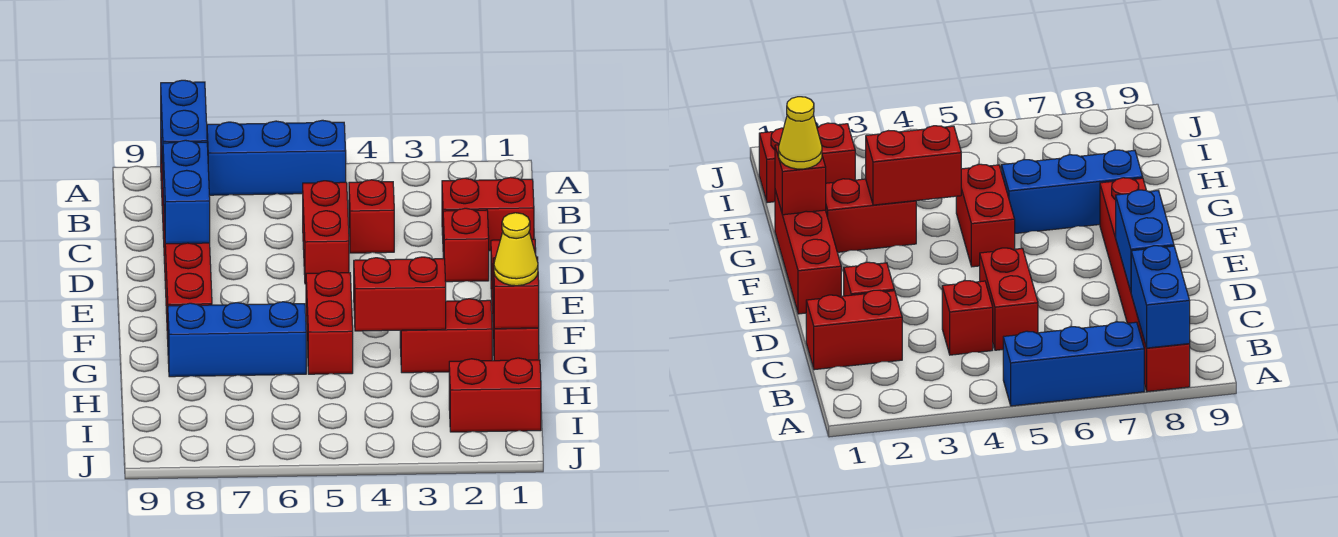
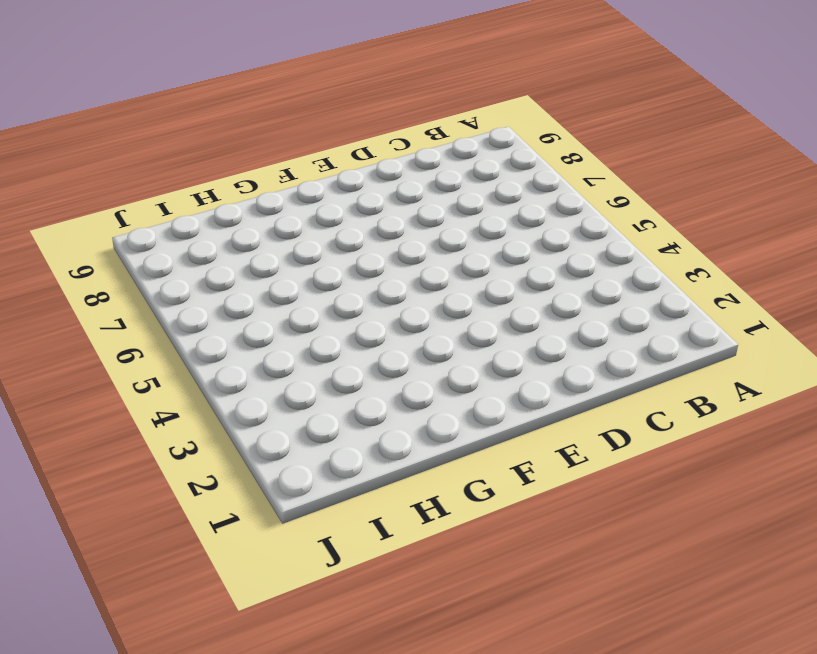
none -> blue 1x3 brick [207,120,346,195]
none -> red 1x6 brick [161,147,212,339]
none -> red 1x2 brick [442,177,534,251]

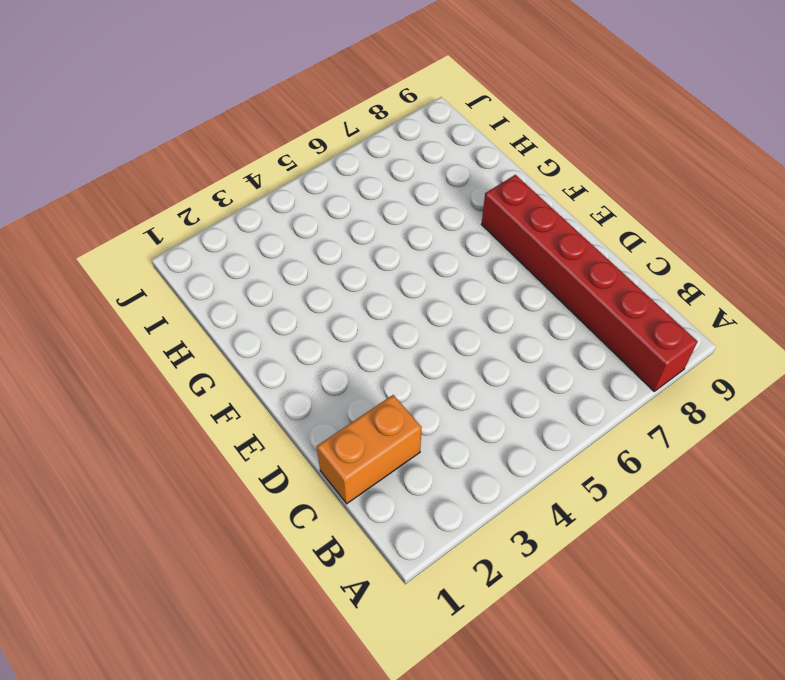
orange 1x2 brick [317,395,422,504] -> red 1x2 brick [442,177,534,251]
none -> blue 1x3 brick [207,120,346,195]
none -> red 1x1 brick [349,180,394,253]
none -> red 1x2 brick [303,181,349,284]

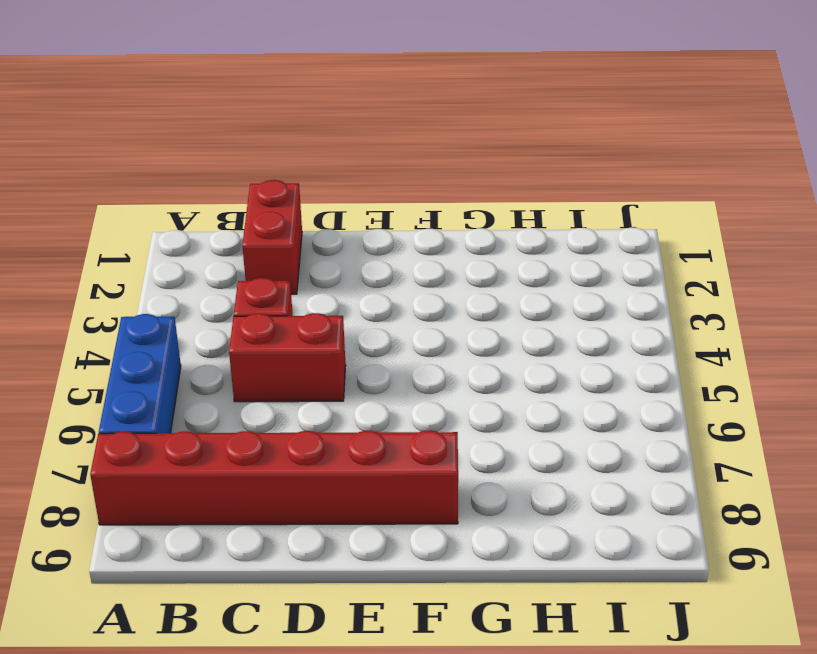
none -> red 1x1 brick [443,208,489,282]
none -> red 1x3 brick [491,239,539,361]
none -> red 1x2 brick [306,271,353,374]

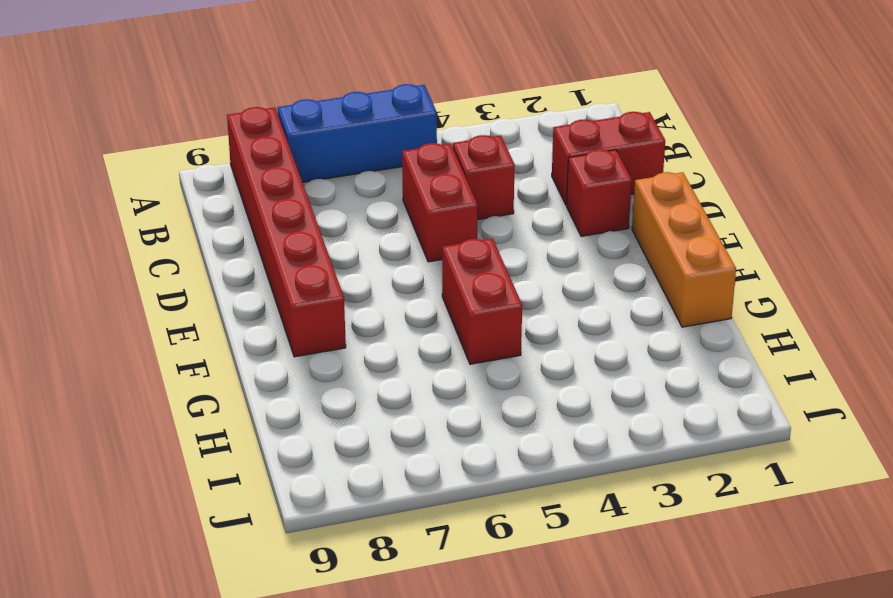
orange 1x3 brick [632,172,736,327] -> red 1x3 brick [491,239,539,361]
none -> red 1x2 brick [400,299,492,373]
none -> blue 1x3 brick [168,302,306,377]
none -> red 1x2 brick [449,358,541,432]

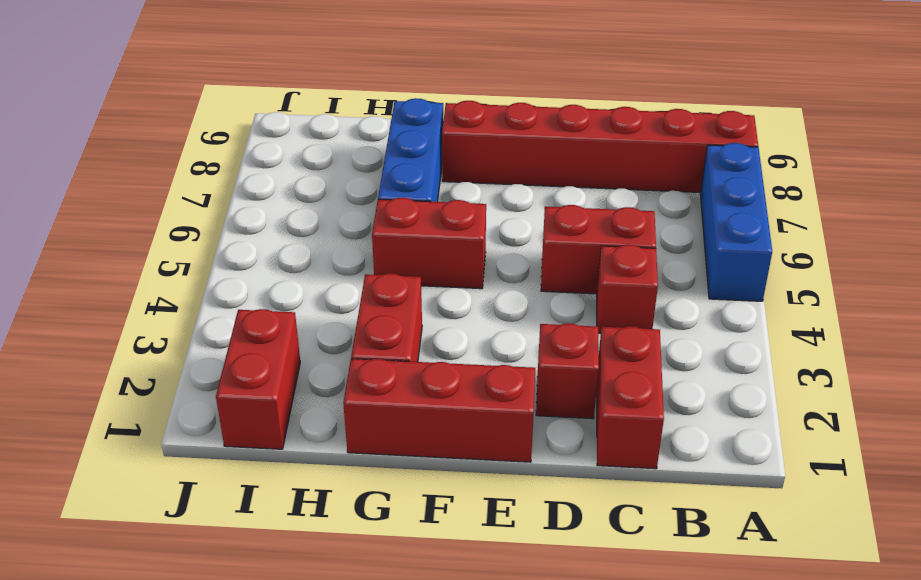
none -> blue 1x2 brick [161,80,207,172]
none -> blue 1x2 brick [163,140,210,244]
none -> red 1x1 brick [493,257,539,329]

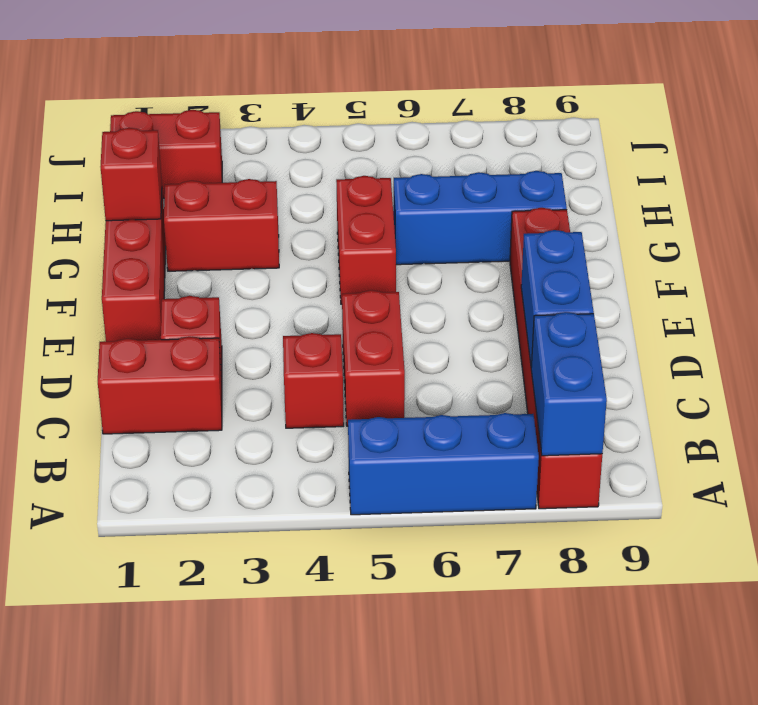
none -> red 1x2 brick [354,257,446,331]
none -> yellow 1x1 cone [494,213,538,286]

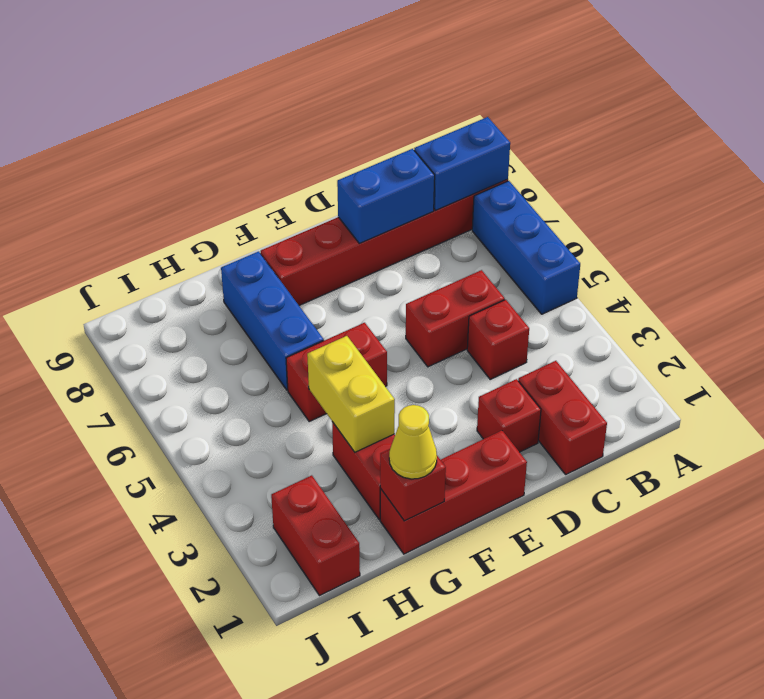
yellow 1x2 brick [307,336,395,452] -> red 1x2 brick [354,257,446,331]

